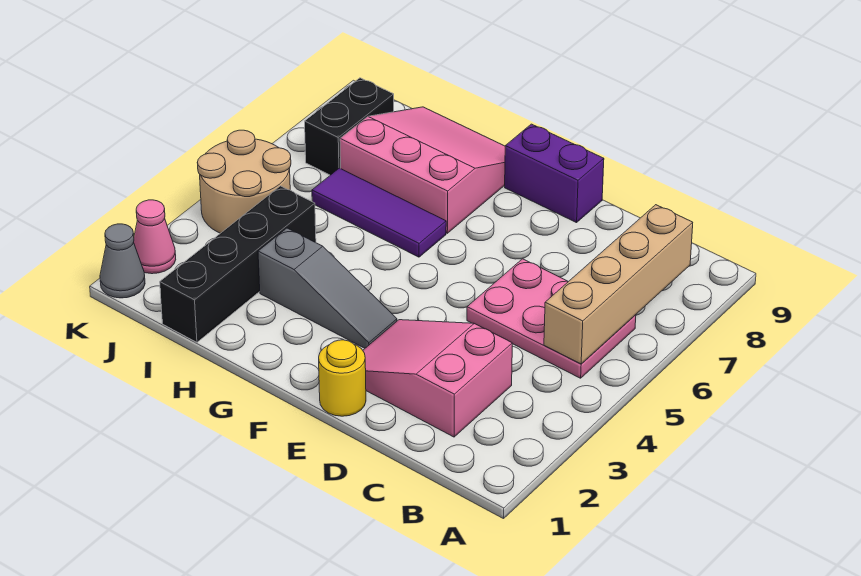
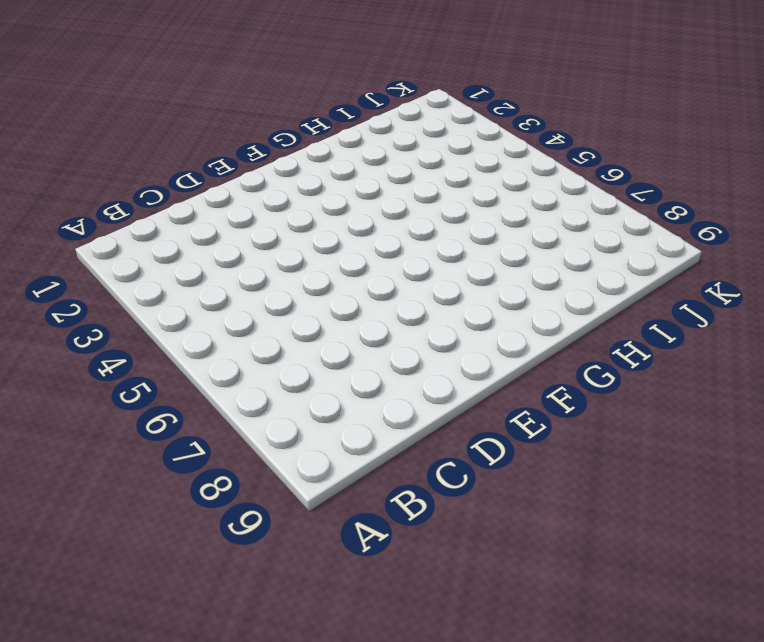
none -> pink 2x3 plate [467,259,636,378]
none -> pink 2x3 slope [363,320,512,437]
none -> yellow 1x1 round brick [319,340,366,416]

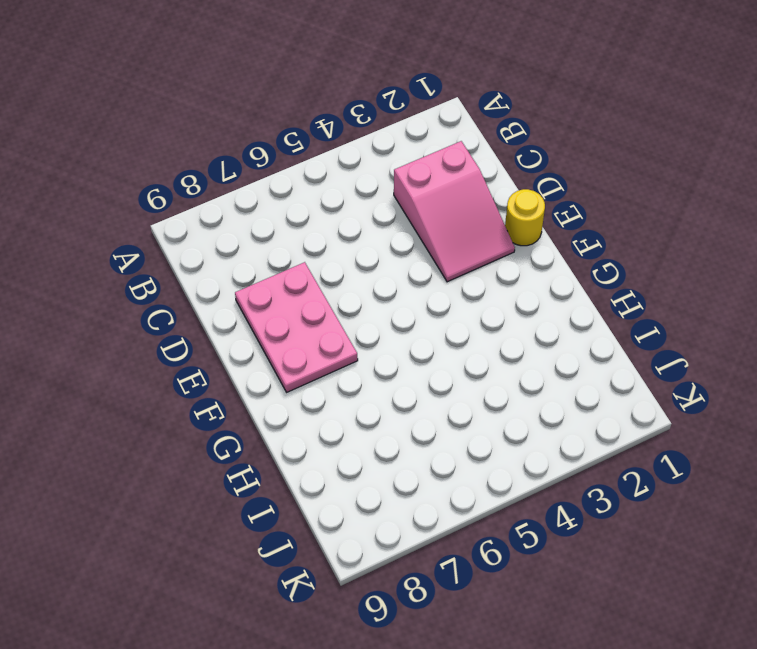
pink 2x3 plate [235,262,358,392] -> pink 2x3 plate moved to [467,259,636,378]
none -> purple 1x2 brick [505,124,604,223]
none -> grey 1x3 slope [258,228,397,348]
none -> purple 1x3 tile [312,168,446,257]

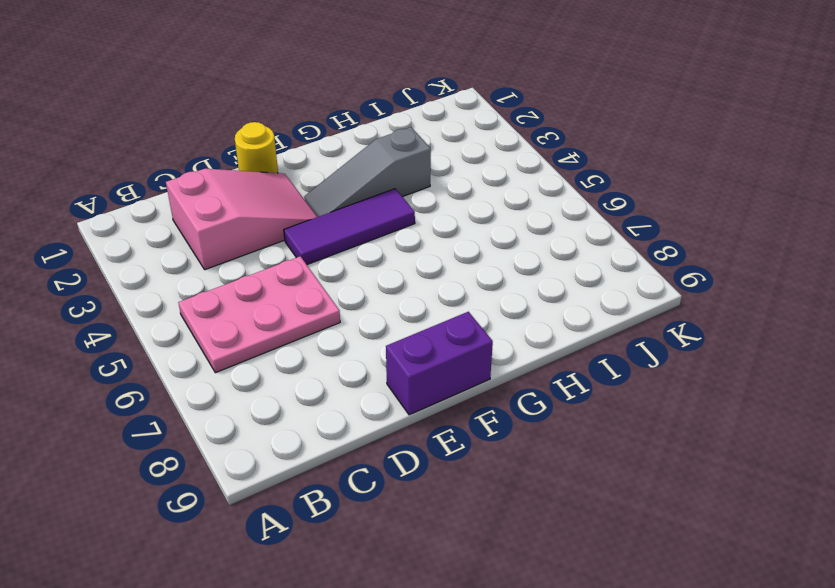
purple 1x3 tile [284,189,415,265] -> purple 1x3 tile moved to [312,168,446,257]
none -> pink 3x3 slope [340,107,505,233]
none -> black 1x4 brick [160,186,316,342]
none -> tan 2x2 round brick [197,130,291,233]

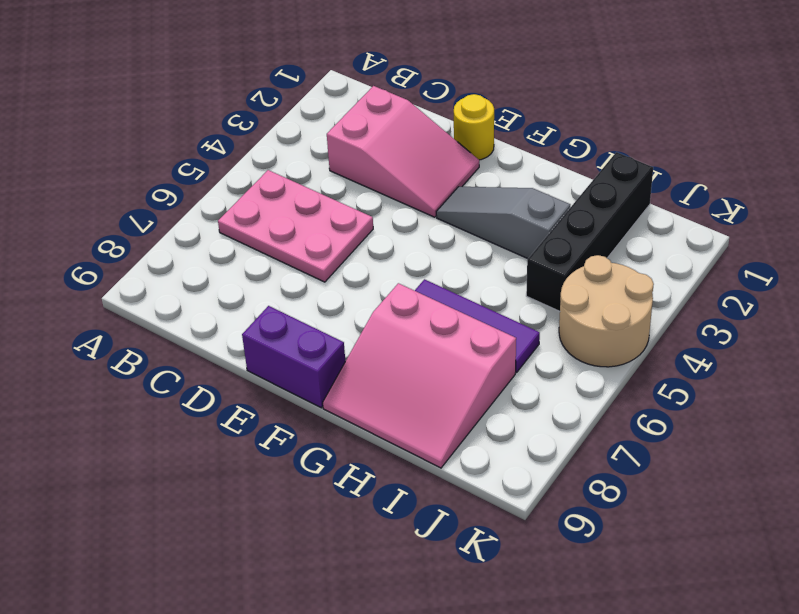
none -> black 1x2 brick [305,78,394,175]
none -> grey 1x1 cone [100,224,145,298]
none -> pink 1x1 cone [134,200,176,274]

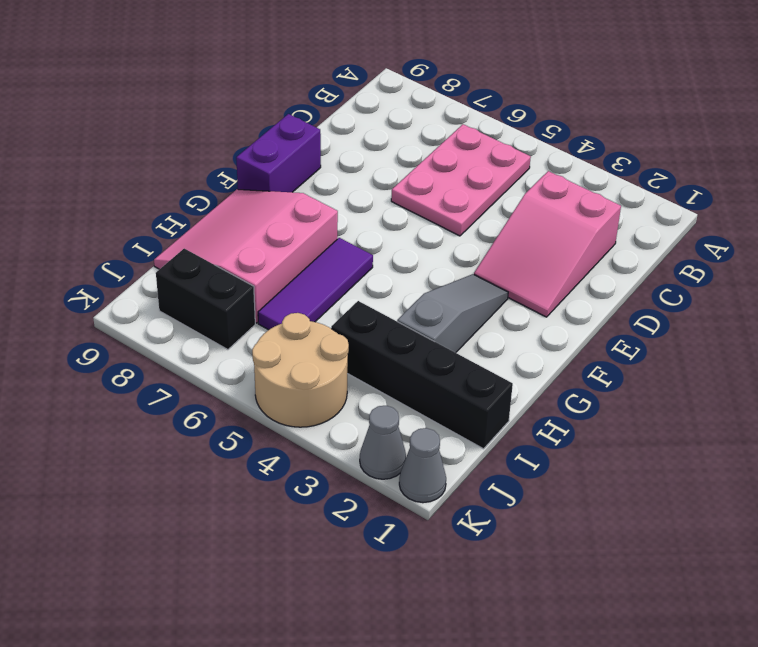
grey 1x1 cone [360,405,406,479] -> pink 1x1 cone [134,200,176,274]
none -> yellow 1x1 round brick [319,340,366,416]
none -> tan 1x4 brick [544,205,693,364]

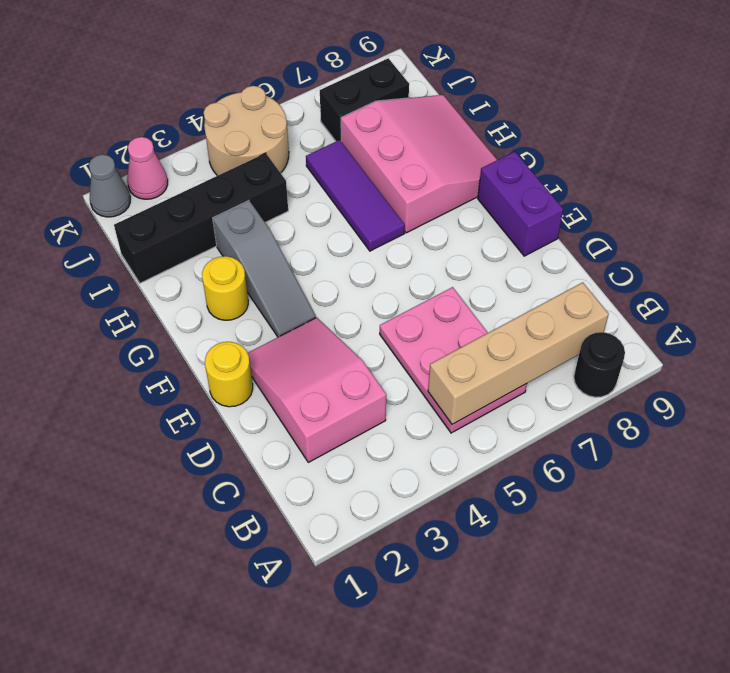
black 1x1 round brick [574,332,625,397] -> none
yellow 1x1 round brick [202,256,248,320] -> none

